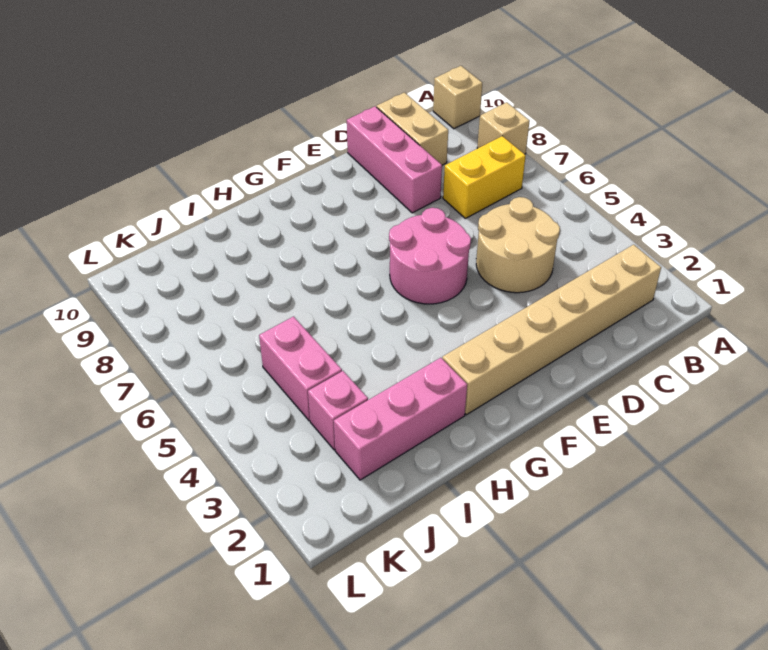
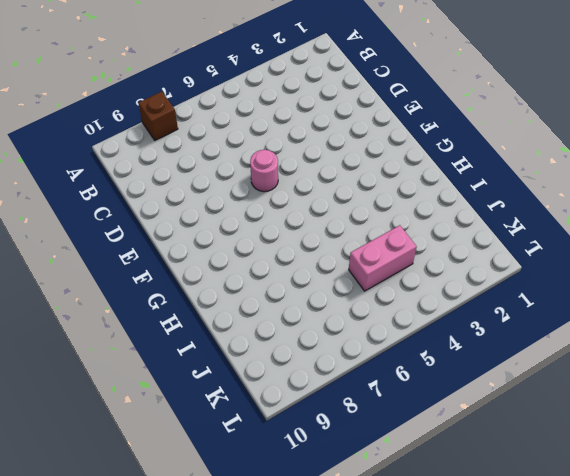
brown 1x1 brick [138,91,178,140] -> tan 1x1 brick [477,102,530,154]
pink 1x1 round brick [250,150,278,192] -> pink 2x2 round brick [389,208,471,304]
none -> tan 1x1 brick [433,66,482,129]
none -> tan 1x6 brick [442,245,661,415]

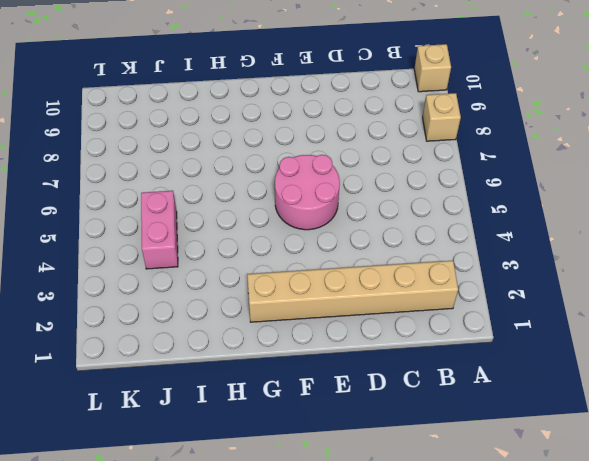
none -> yellow 1x2 brick [443,136,526,218]
none -> tan 2x2 round brick [476,197,560,293]

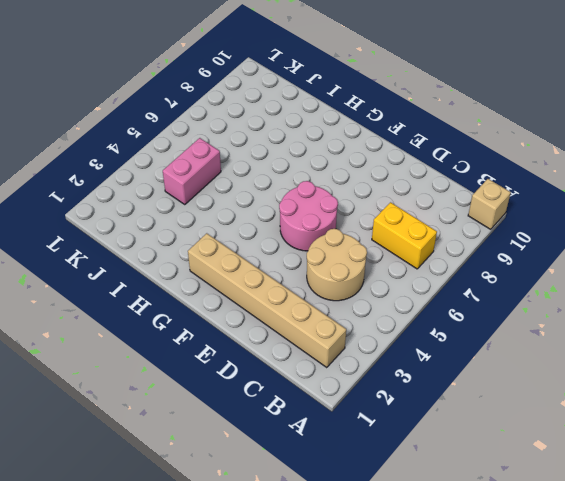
none -> tan 1x1 brick [477,102,530,154]
none -> tan 1x2 brick [377,92,448,165]

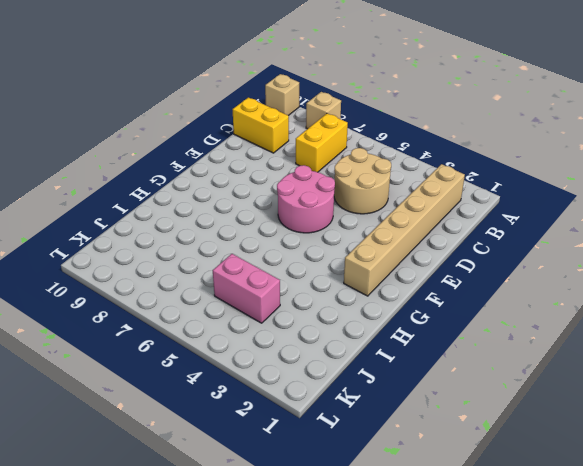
yellow 1x2 brick [233,98,289,153] -> tan 1x2 brick [377,92,448,165]
none -> pink 1x3 brick [347,106,442,213]
none -> pink 1x3 brick [334,358,467,480]

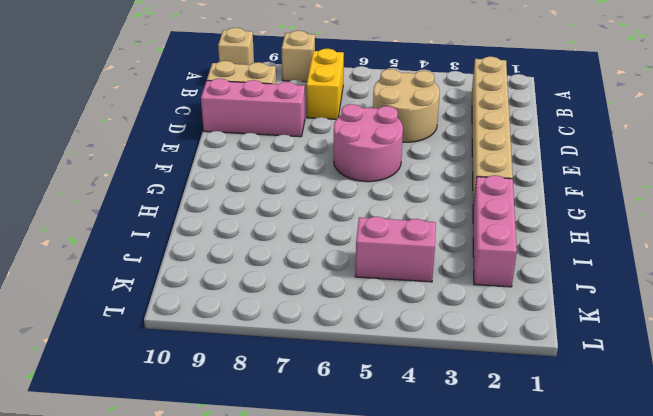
none -> pink 1x1 brick [308,371,368,450]

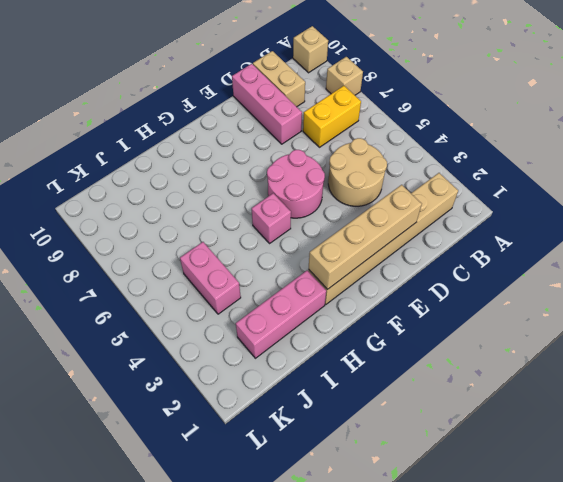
tan 1x4 brick [309,185,422,289] -> none
pink 1x1 brick [252,193,291,243] -> pink 1x1 brick moved to [308,371,368,450]

